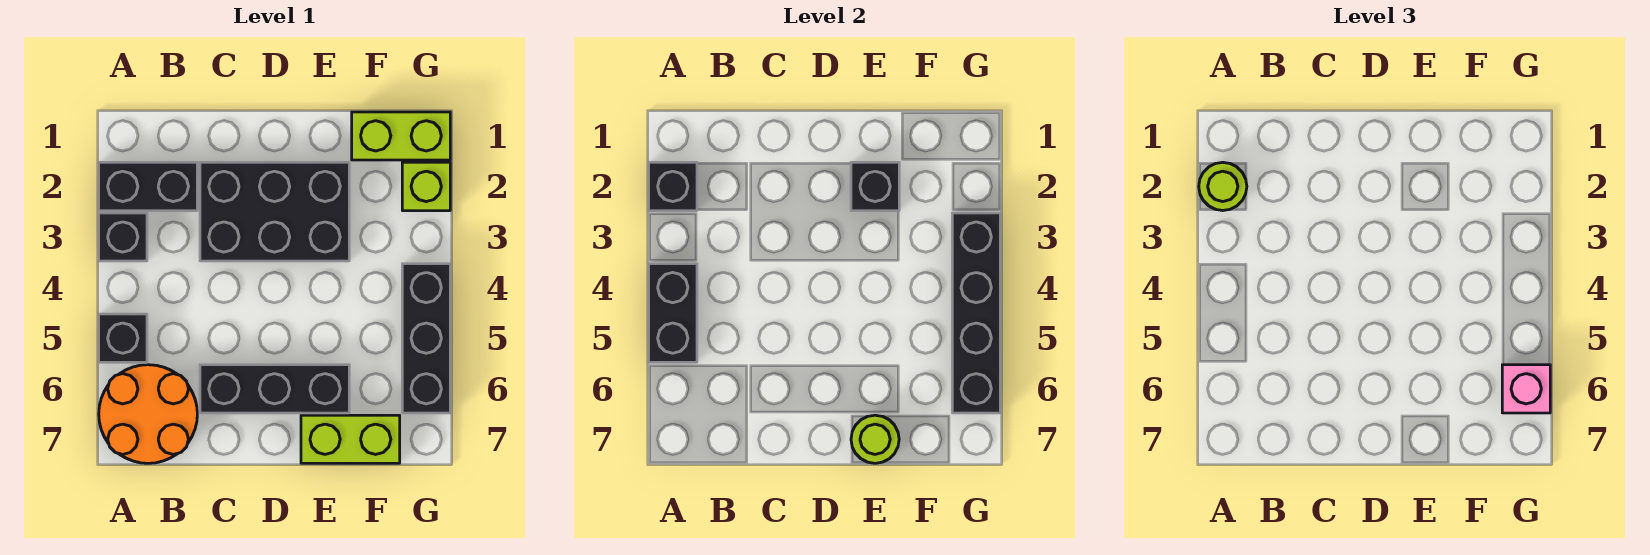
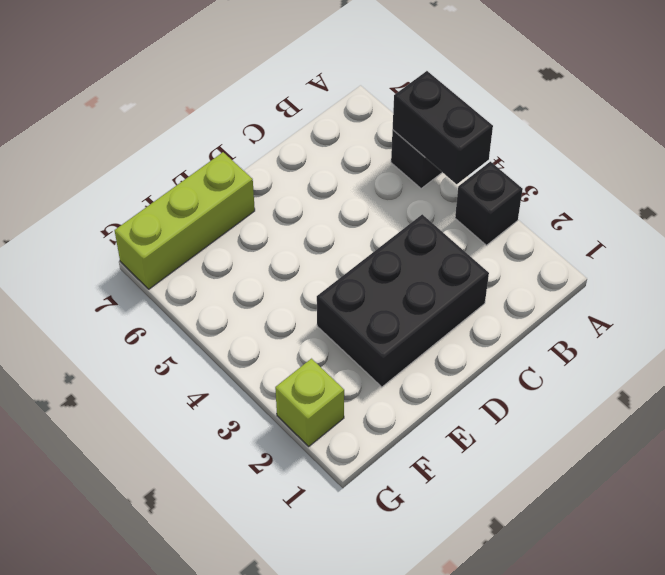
lime 1x3 brick [115,152,255,289] -> lime 1x2 brick [301,415,400,463]
none -> black 1x2 brick [99,162,197,211]
none -> orange 2x2 round brick [99,365,197,463]
none -> black 1x3 brick [200,365,349,413]

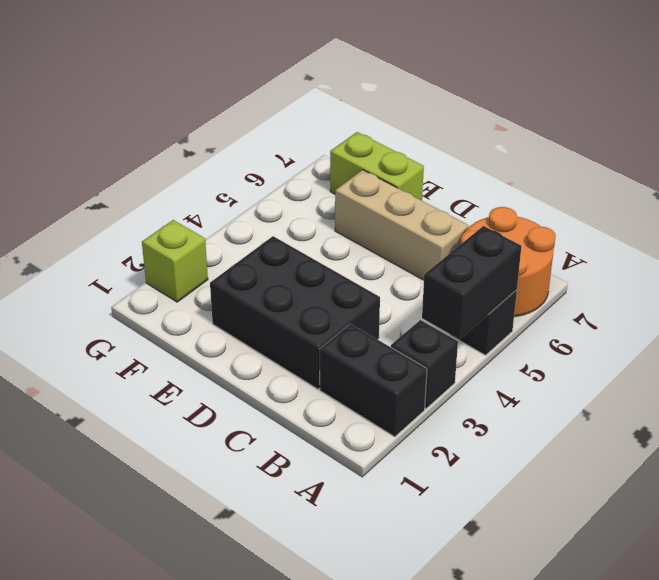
tan 1x3 brick [335,170,468,280] -> black 1x3 brick [200,365,349,413]
none -> lime 1x2 brick [352,112,450,160]
none -> black 1x3 brick [402,264,450,413]
none -> black 1x1 brick [649,162,697,211]

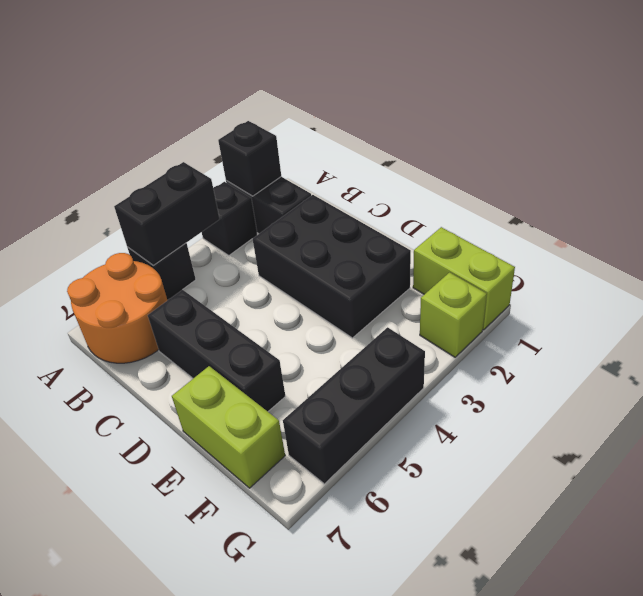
none -> black 1x1 brick [851,162,899,211]
none -> lime 1x1 round brick [851,415,899,463]
none -> black 1x4 brick [952,213,1000,413]

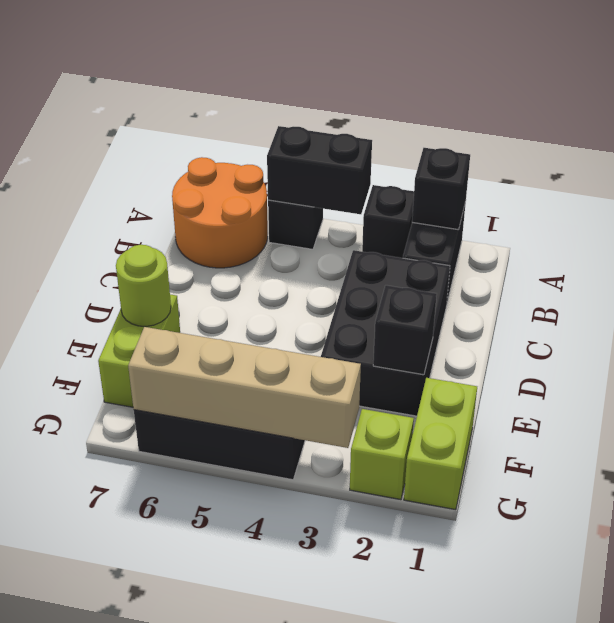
tan 1x4 brick [128,327,361,448] -> black 1x4 brick [952,213,1000,413]
none -> black 1x3 brick [200,365,349,413]
none -> lime 1x1 round brick [1199,162,1247,211]
none -> pink 1x1 brick [1502,365,1550,413]

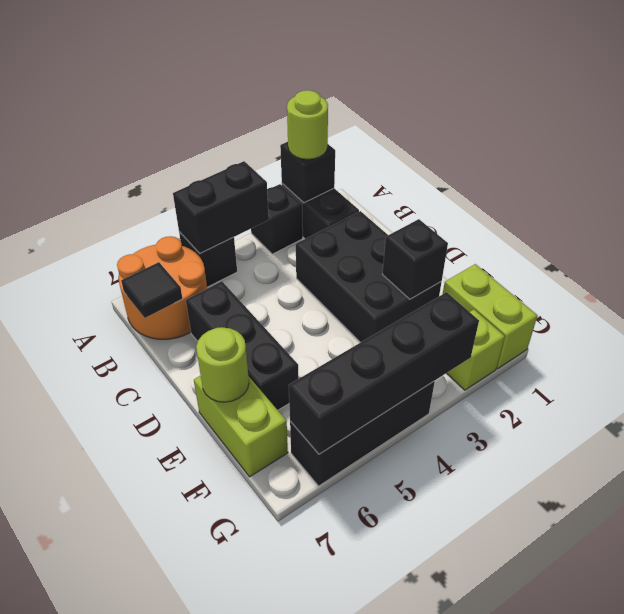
black 1x1 tile [121,262,183,318] -> none
none -> pink 1x1 brick [1502,365,1550,413]

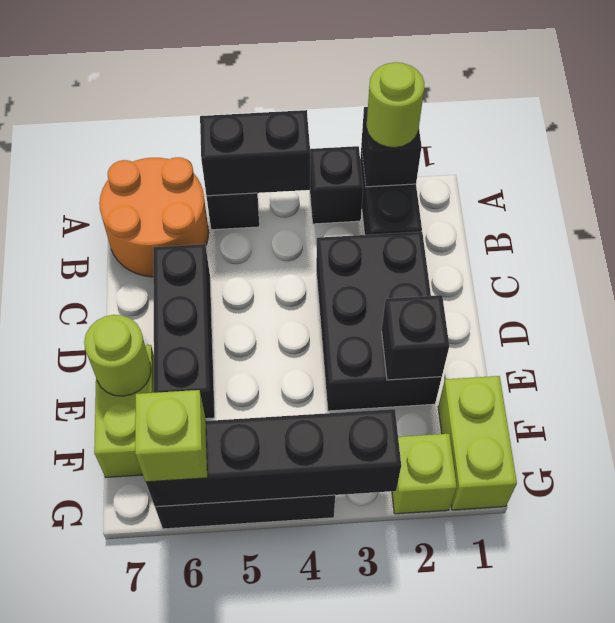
lime 1x1 brick [135,390,208,482] -> pink 1x1 brick [1502,365,1550,413]

